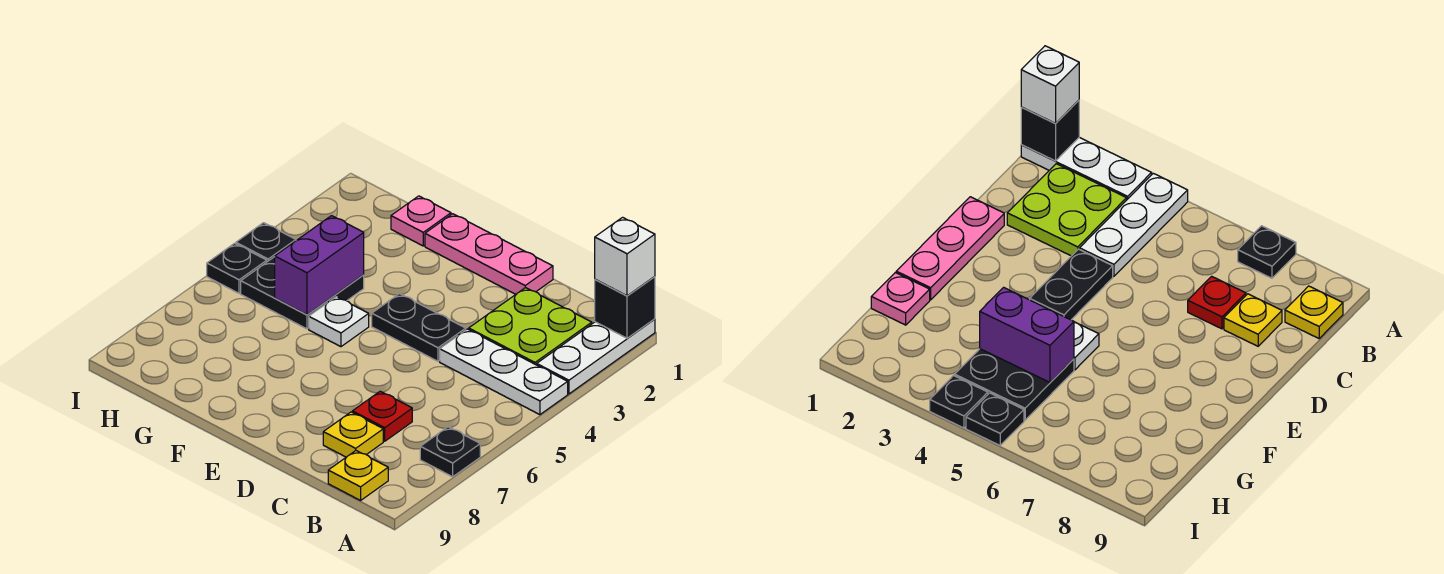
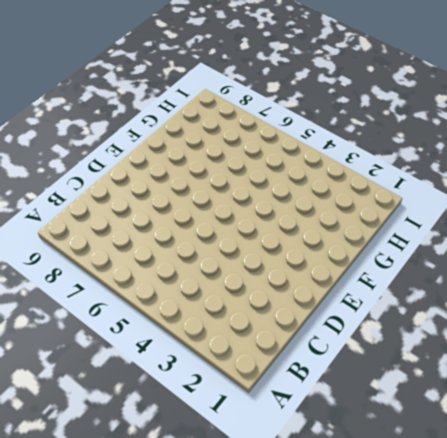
none -> white 1x3 plate [537,319,655,394]
none -> white 1x3 plate [440,329,568,415]
none -> black 1x1 plate [420,427,480,477]

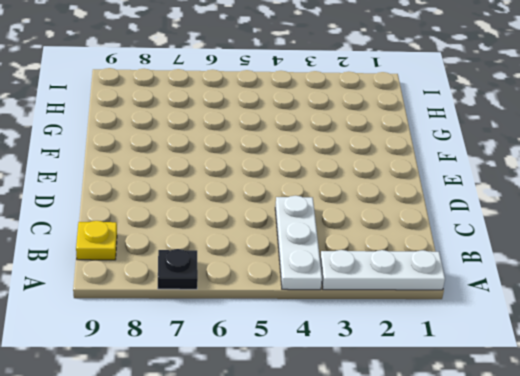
none -> lime 2x2 plate [469,288,592,365]
none -> red 1x1 plate [352,391,412,441]
none -> yellow 1x1 plate [323,412,383,457]

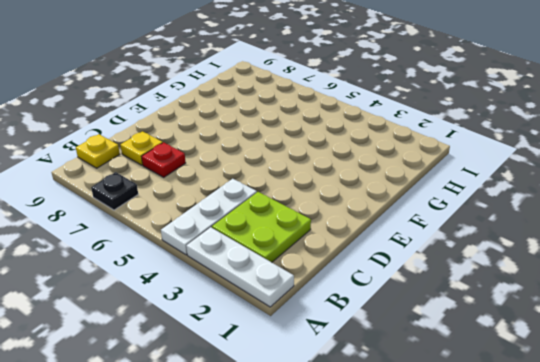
none -> pink 1x3 plate [425,214,553,294]
none -> black 1x2 plate [372,294,466,361]
none -> white 1x1 plate [309,297,369,347]

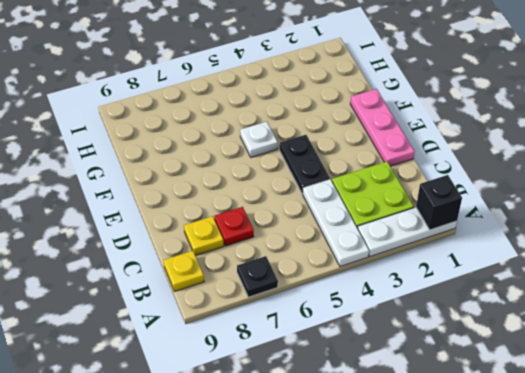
none -> pink 1x1 plate [391,196,451,246]
none -> black 2x2 plate [241,257,364,329]
none -> black 1x1 plate [236,223,296,262]

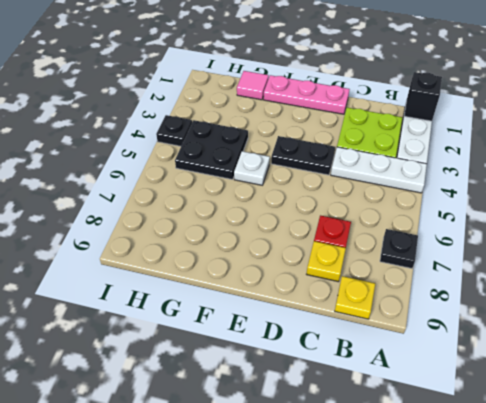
pink 1x1 tile [237,71,269,100] -> pink 1x1 plate [391,196,451,246]
none -> black 1x1 plate [207,243,267,293]
none -> purple 1x2 brick [275,216,364,315]
none -> white 1x1 brick [595,217,655,296]

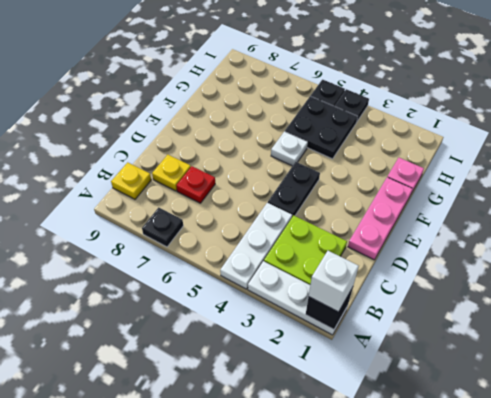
none -> purple 1x2 brick [275,216,364,315]

